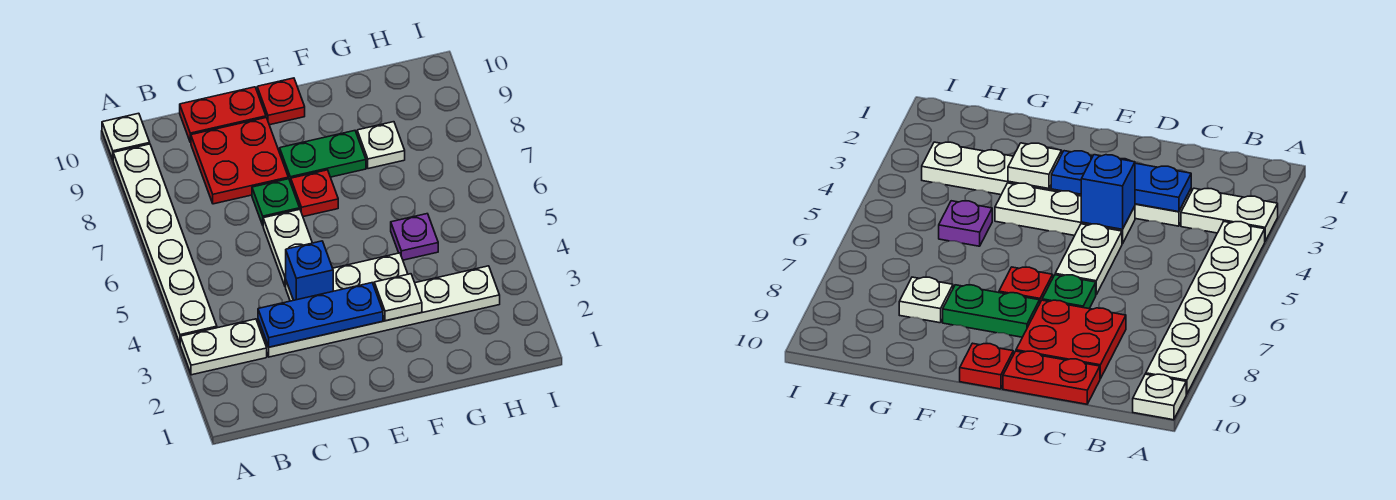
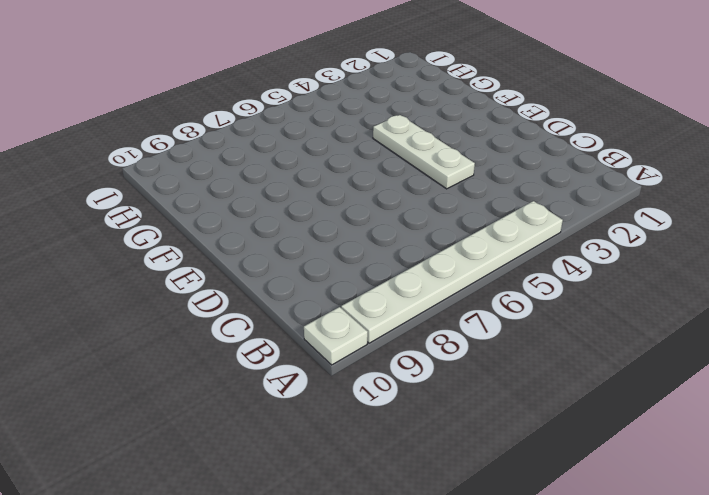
none -> white 1x2 plate [180,319,267,375]
none -> white 1x6 plate [258,266,500,357]
none -> red 2x2 plate [191,118,288,204]

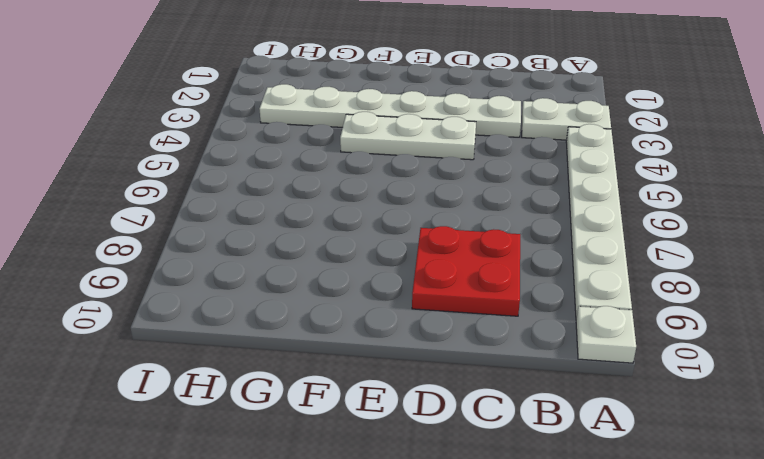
none -> red 1x2 plate [180,87,266,143]
none -> white 1x2 plate [263,209,312,287]
none -> green 1x1 plate [252,179,300,225]

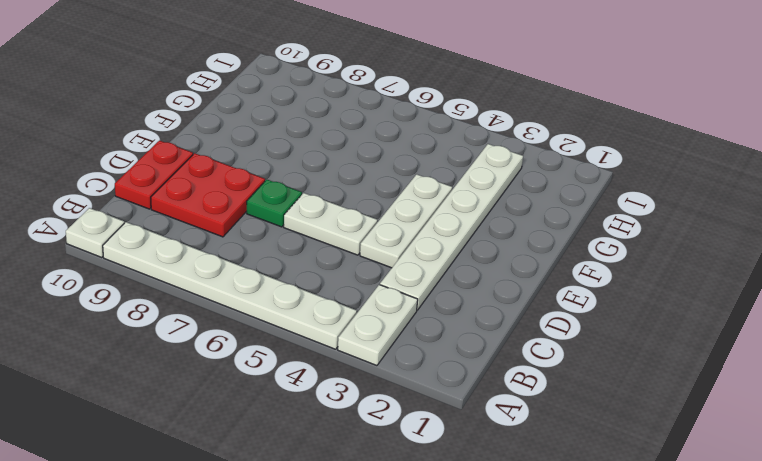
none -> red 1x1 plate [291,170,338,217]
none -> green 1x2 plate [280,131,366,183]
none -> red 1x1 plate [257,78,305,125]

